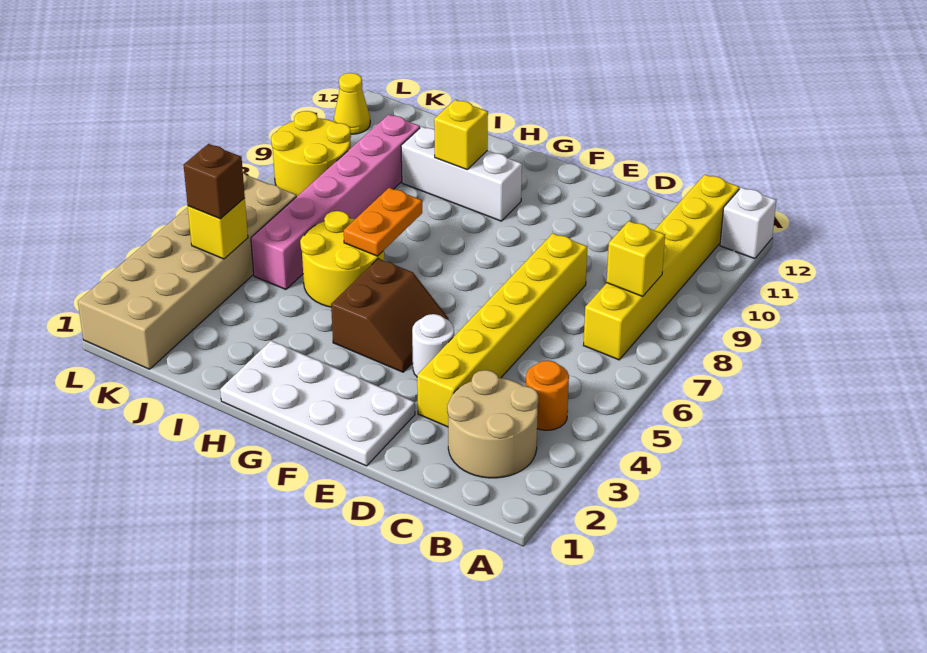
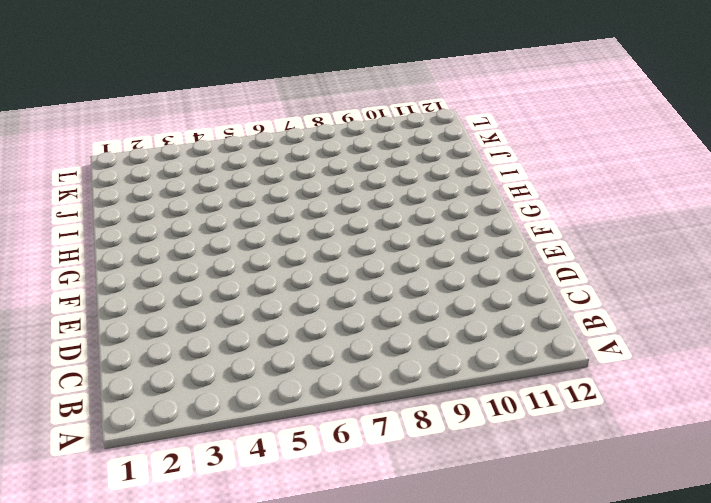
none -> white 1x1 brick [720,187,776,259]
none -> tan 2x2 round brick [447,370,538,478]
none -> orange 1x1 round brick [526,360,569,430]

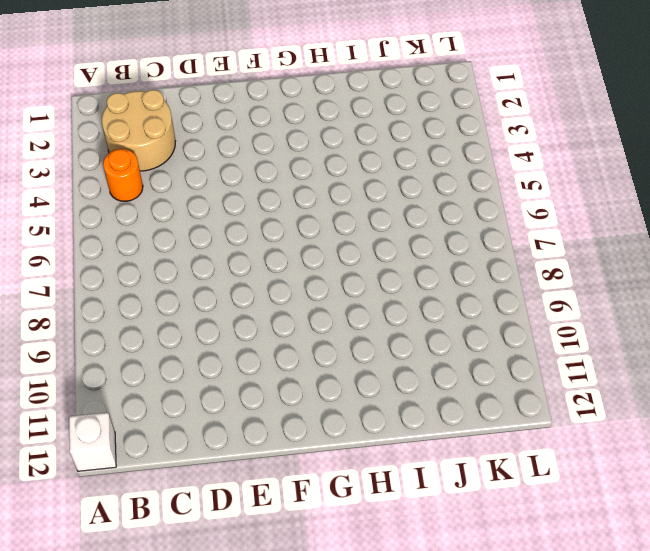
none -> yellow 1x6 brick [583,174,739,360]
none -> yellow 1x6 brick [417,233,587,427]
none -> white 2x4 plate [220,341,415,466]

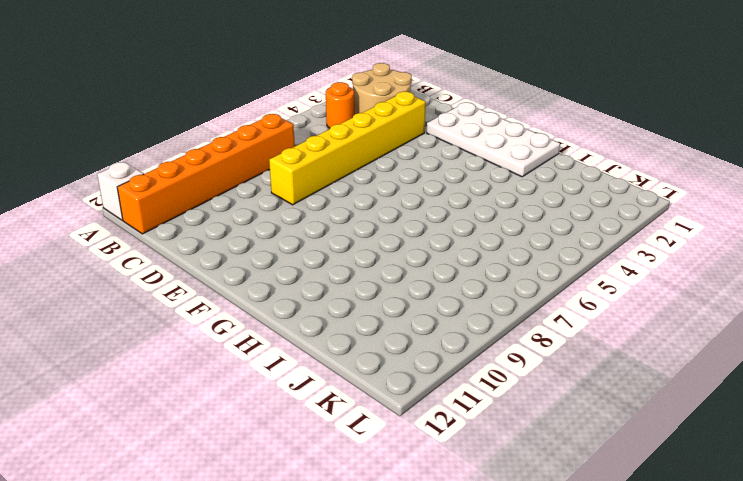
orange 1x6 brick [117,114,295,234] -> yellow 1x6 brick [583,174,739,360]
none -> white 1x1 round brick [412,314,454,376]
none -> brown 2x2 slope [331,259,449,372]
none -> white 1x3 brick [401,127,522,221]

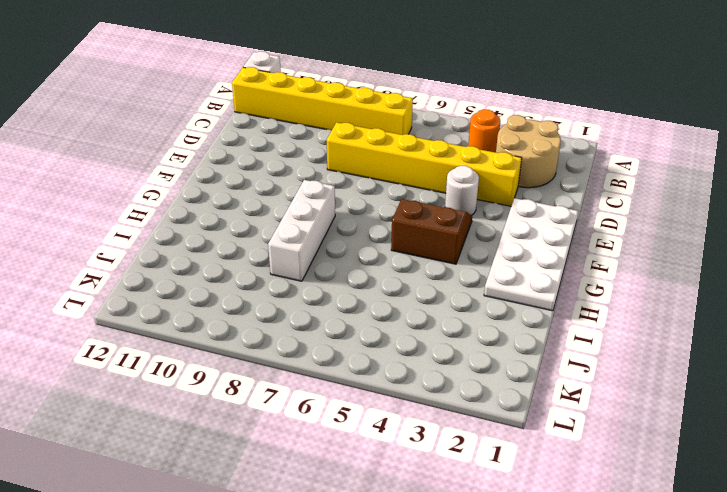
white 1x3 brick [268,180,335,281] -> white 1x3 brick moved to [401,127,522,221]
none -> yellow 2x2 round brick [300,211,384,307]
none -> pink 1x6 brick [251,115,420,289]
none -> tan 2x6 brick [78,173,297,369]

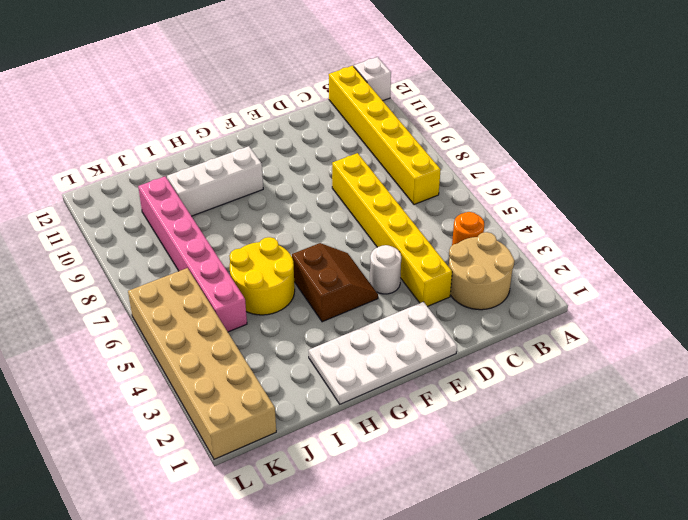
none -> yellow 2x2 round brick [271,111,351,196]
none -> yellow 1x1 cone [334,73,370,134]
none -> yellow 1x1 brick [607,221,665,296]

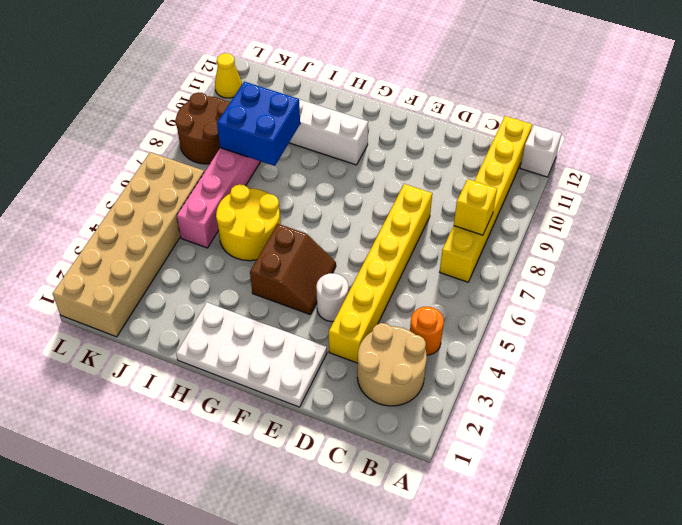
blue 2x2 brick [217,82,300,166] -> none
brown 2x2 round brick [175,92,230,164] -> yellow 2x2 round brick [271,111,351,196]
none -> orange 1x2 plate [344,188,422,256]
none -> yellow 1x1 brick [434,100,488,169]
none -> yellow 1x1 brick [188,198,248,259]

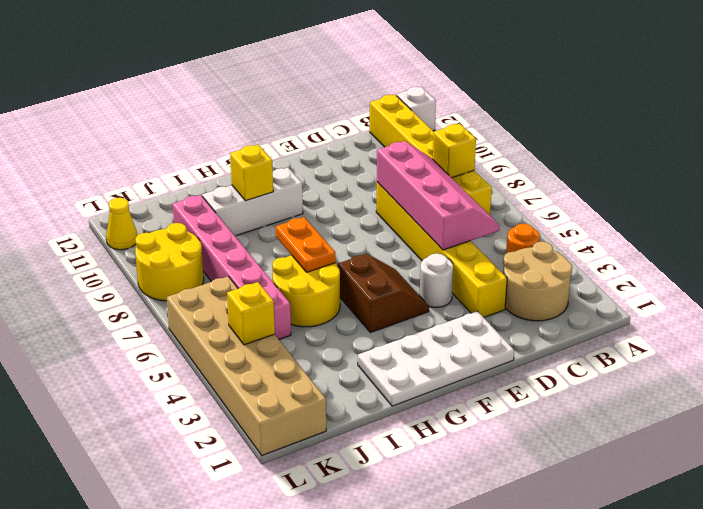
pink 2x4 slope [377,141,500,250] -> none
none -> brown 1x1 brick [184,144,245,219]

